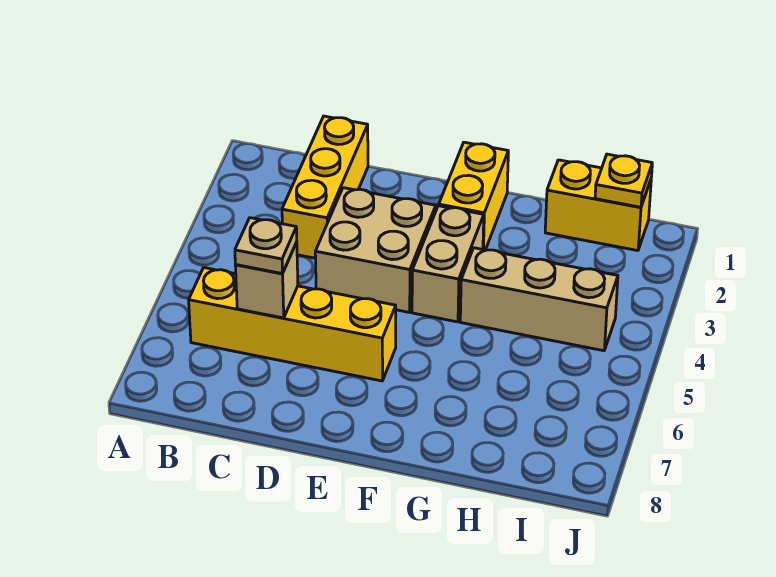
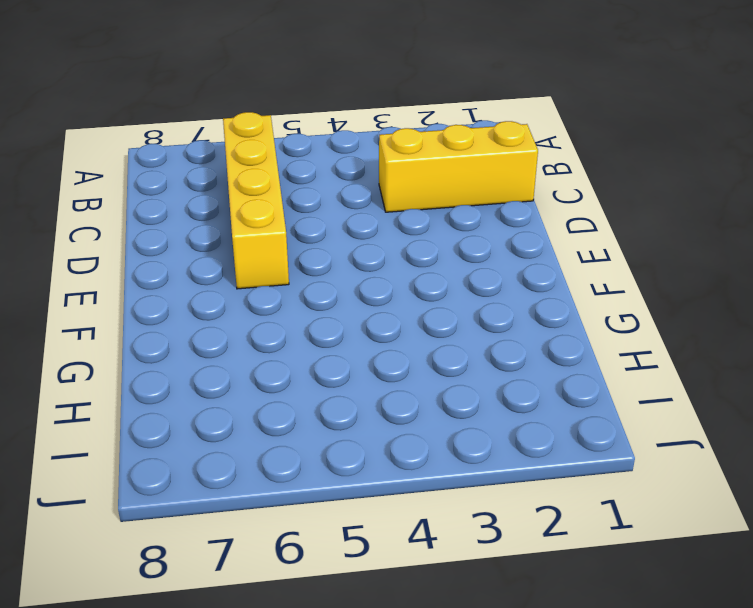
none -> tan 2x2 brick [315,188,436,312]
none -> yellow 1x2 brick [439,142,508,250]

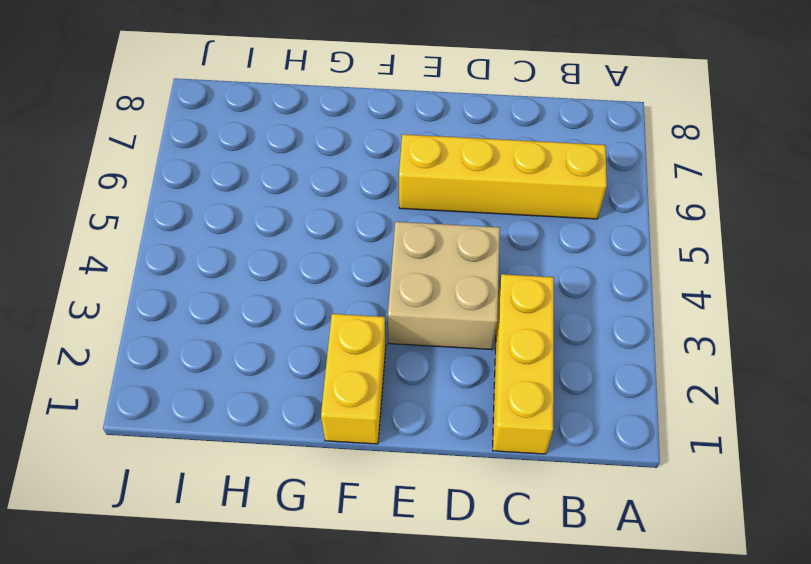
none -> tan 1x2 brick [412,206,484,322]
none -> tan 1x3 brick [460,248,618,351]

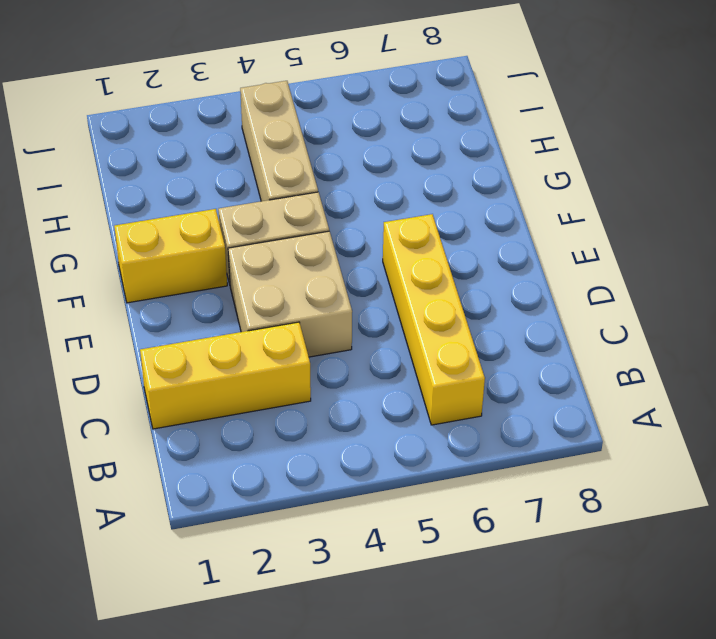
none -> yellow 1x2 brick [545,160,651,251]
none -> tan 1x1 brick [235,242,298,318]

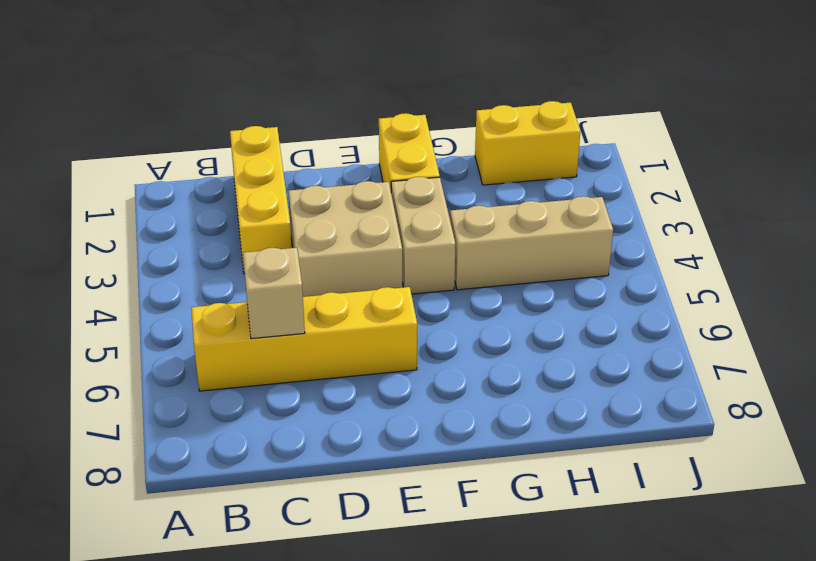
none -> yellow 1x1 plate [595,154,652,207]
none -> tan 1x1 plate [235,218,297,274]

